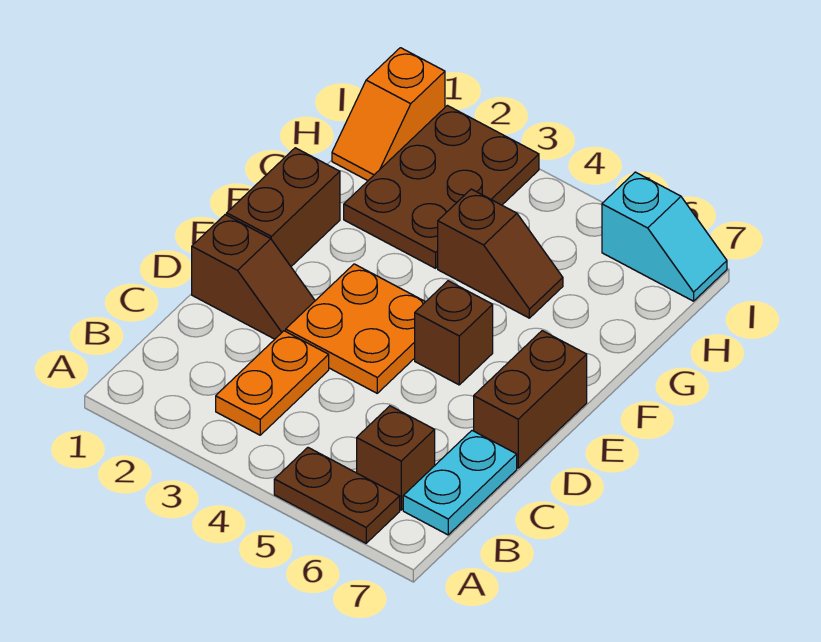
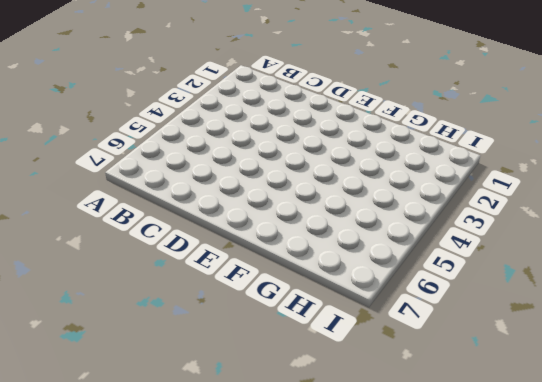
none -> brown 1x2 plate [274,448,400,543]
none -> orange 1x2 plate [216,331,329,435]
none -> brown 1x1 brick [357,406,435,510]

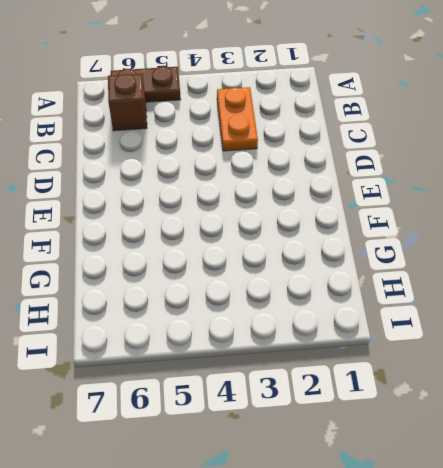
none -> cyan 1x2 plate [403,431,517,535]
none -> brown 1x2 slope [192,215,315,339]
none -> orange 2x2 plate [286,264,425,393]

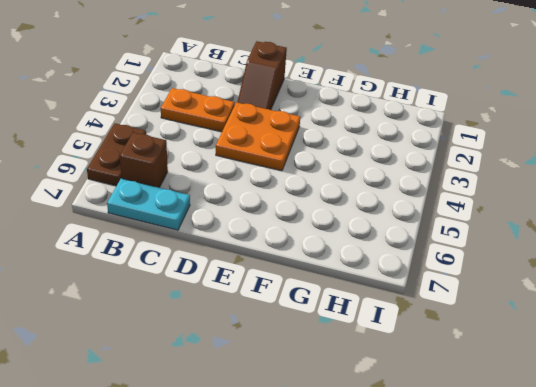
none -> brown 1x2 brick [474,331,587,468]
none -> brown 1x2 brick [227,148,340,266]
none -> brown 1x1 brick [415,281,493,385]

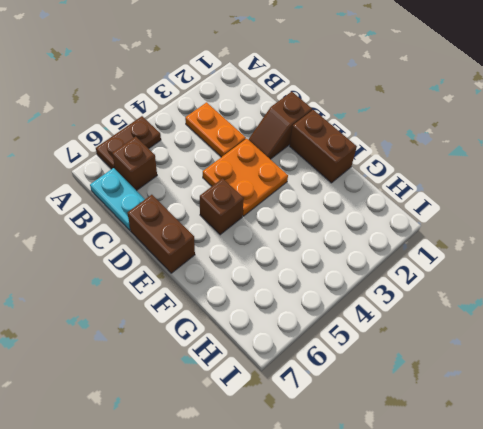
none -> brown 2x3 plate [344,105,539,268]
none -> brown 1x2 slope [438,189,563,318]
none -> orange 1x2 slope [332,48,445,181]

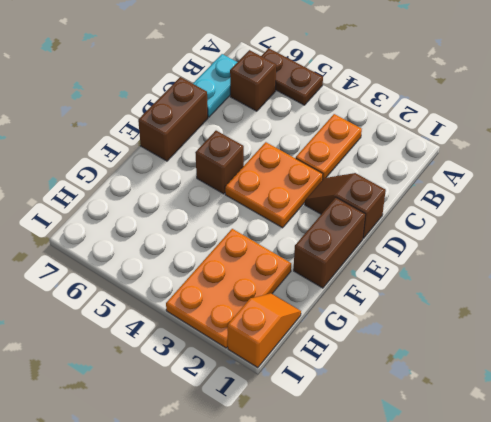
orange 2x3 plate [166,229,291,348] -> brown 2x3 plate [344,105,539,268]
none -> brown 1x2 slope [438,189,563,318]
none -> cyan 1x2 slope [602,172,727,301]

